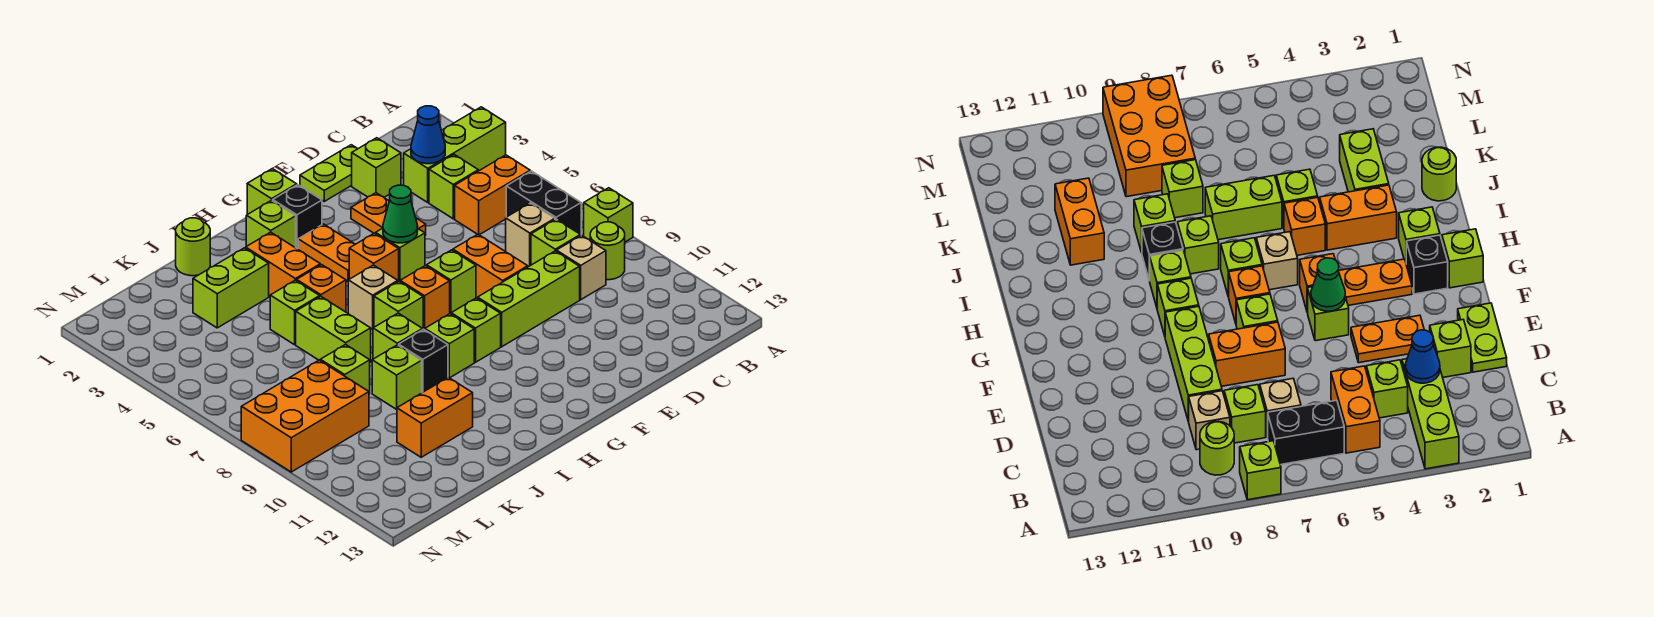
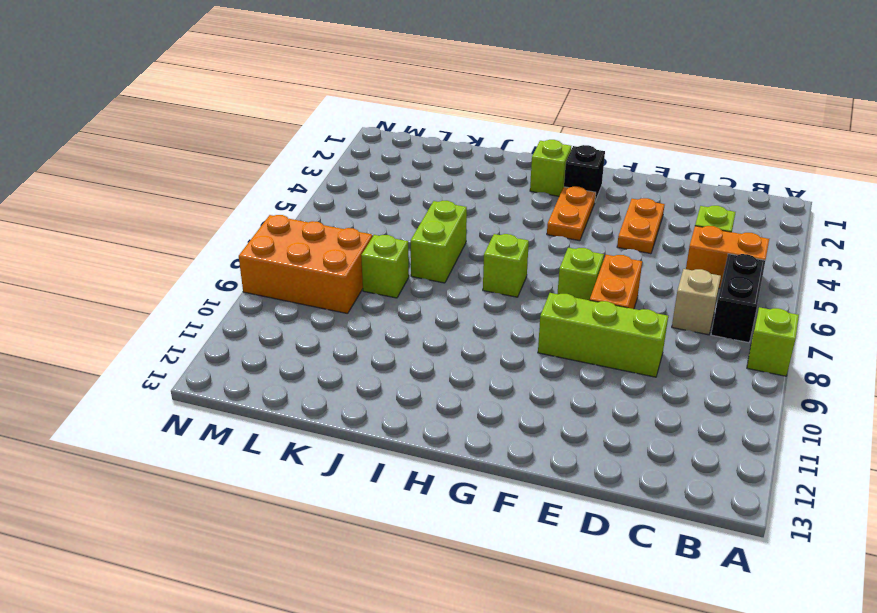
none -> lime 1x3 brick [404,107,506,202]
none -> lime 1x1 round brick [590,222,625,280]
none -> lime 1x1 brick [531,219,580,265]
none -> tan 1x1 brick [557,235,606,300]

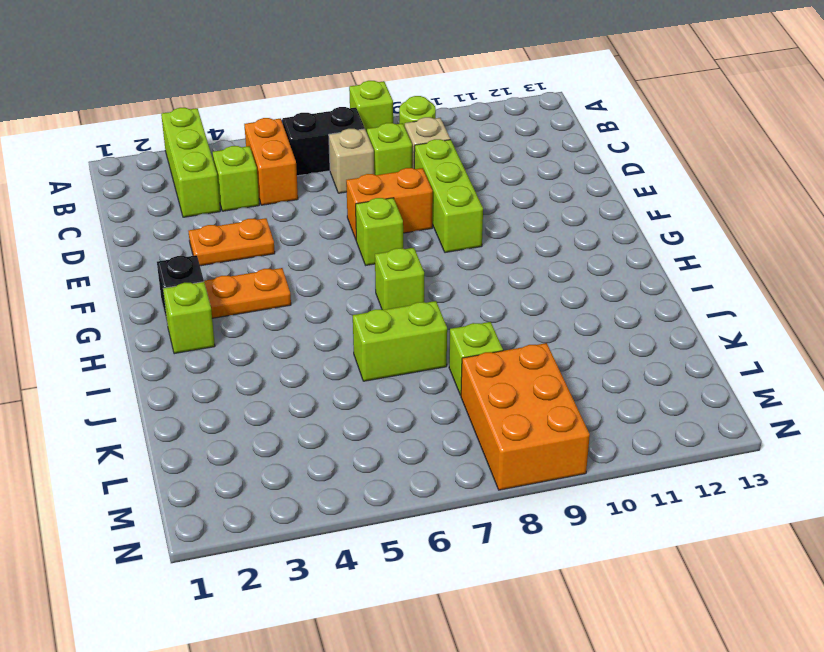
none -> lime 1x2 plate [300,145,358,201]
none -> lime 1x1 brick [352,138,401,197]
none -> lime 1x1 brick [376,228,425,282]
none -> lime 1x1 brick [247,169,297,214]

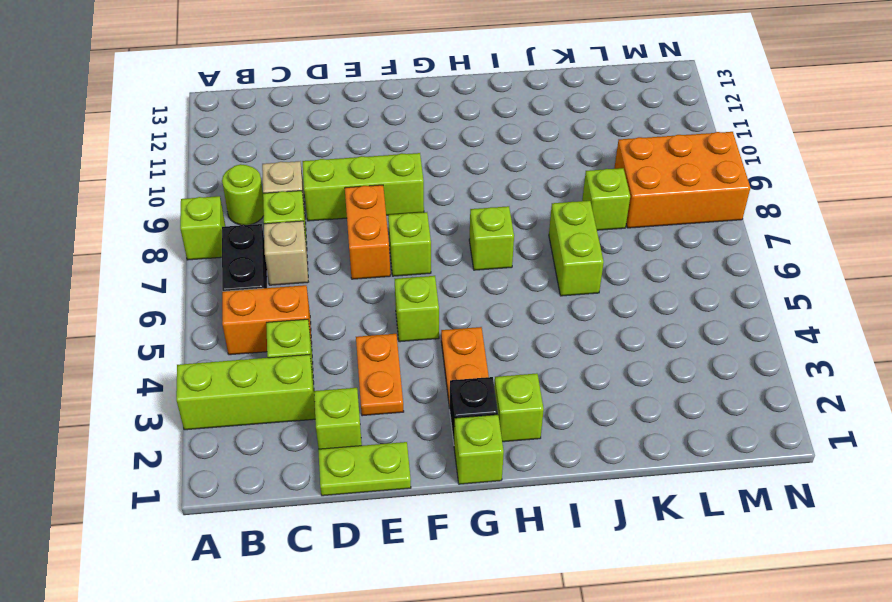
none -> orange 1x1 brick [349,233,399,281]
none -> orange 1x1 brick [400,266,450,330]
none -> lime 1x1 brick [451,298,501,362]
none -> tan 1x1 brick [348,265,398,329]

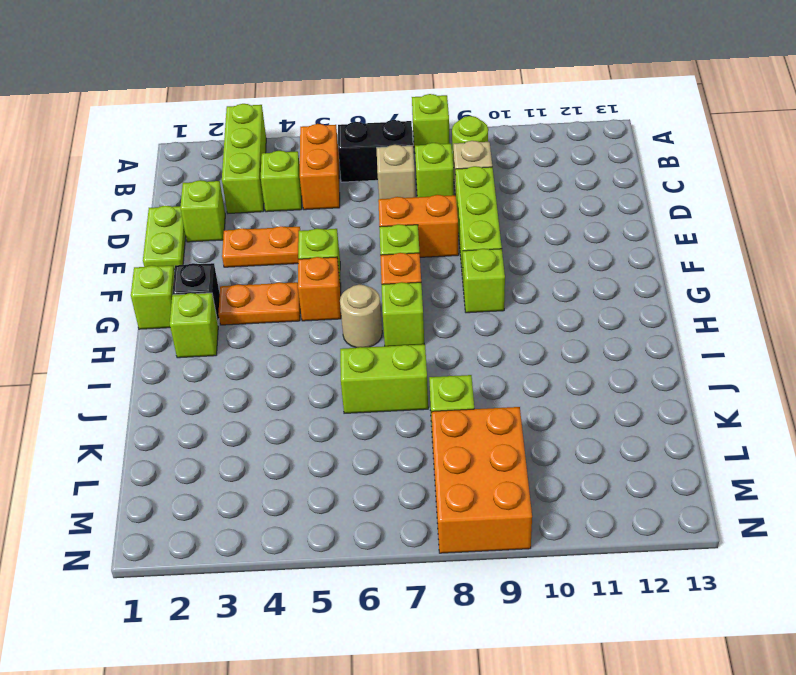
tan 1x1 round brick [340,284,382,348] -> tan 1x1 brick [348,265,398,329]
none -> lime 1x1 brick [425,314,474,378]
none -> orange 1x2 brick [246,232,320,297]
none -> orange 1x1 brick [297,265,346,312]
none -> lime 1x1 brick [373,313,422,359]

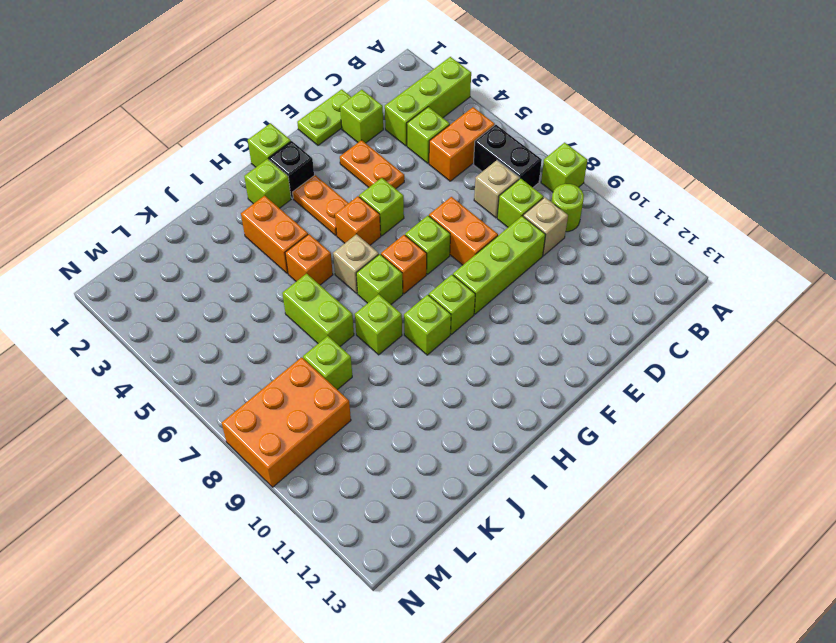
none -> black 1x1 brick [399,329,448,393]
none -> lime 1x1 round brick [176,218,210,276]
none -> lime 1x2 brick [193,248,269,328]
none -> lime 1x1 brick [270,280,320,345]

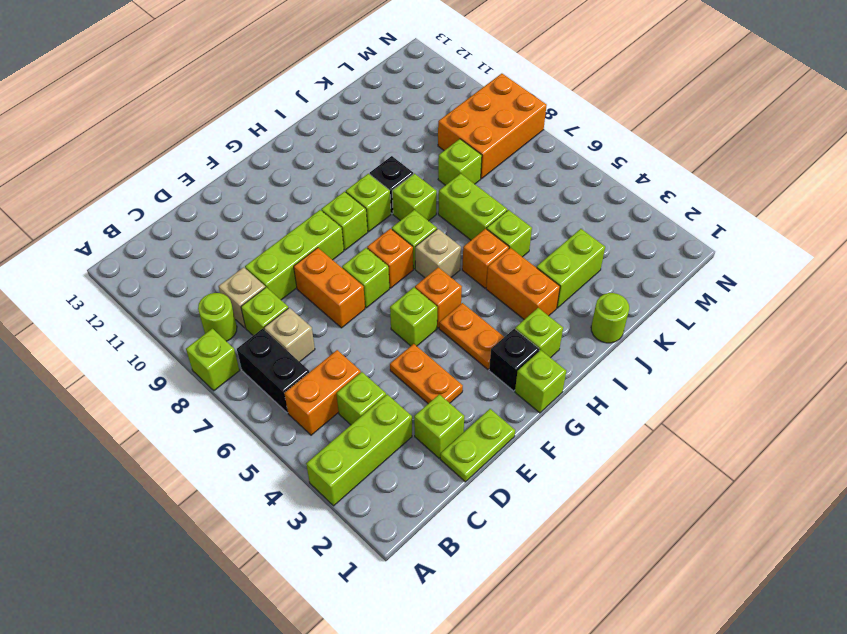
none -> lime 1x1 brick [372,345,422,409]
none -> orange 1x2 brick [397,377,473,457]
none -> blue 1x1 cone [411,106,445,164]
none -> green 1x1 cone [383,185,418,243]

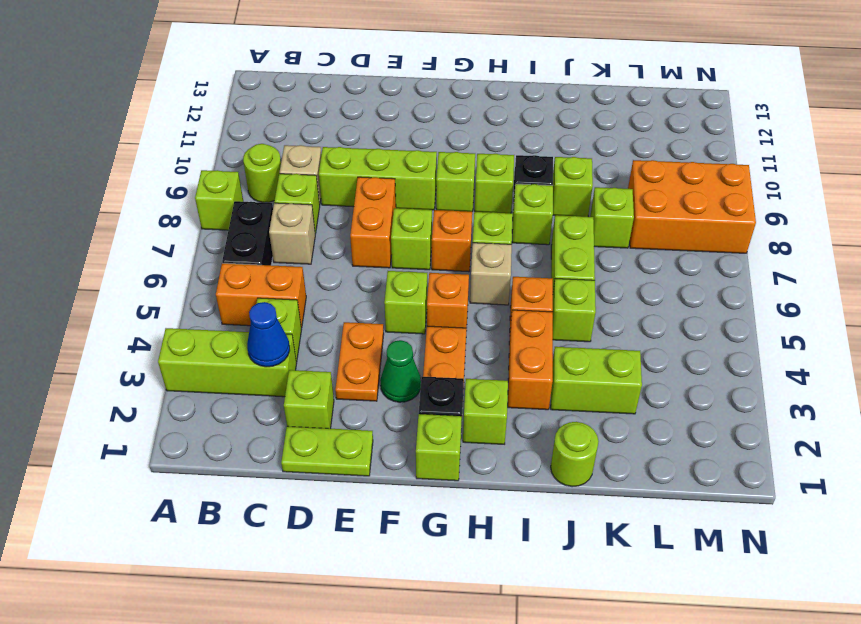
green 1x1 cone [380,340,421,402] -> green 1x1 cone moved to [383,185,418,243]
none -> orange 1x2 brick [397,377,473,457]

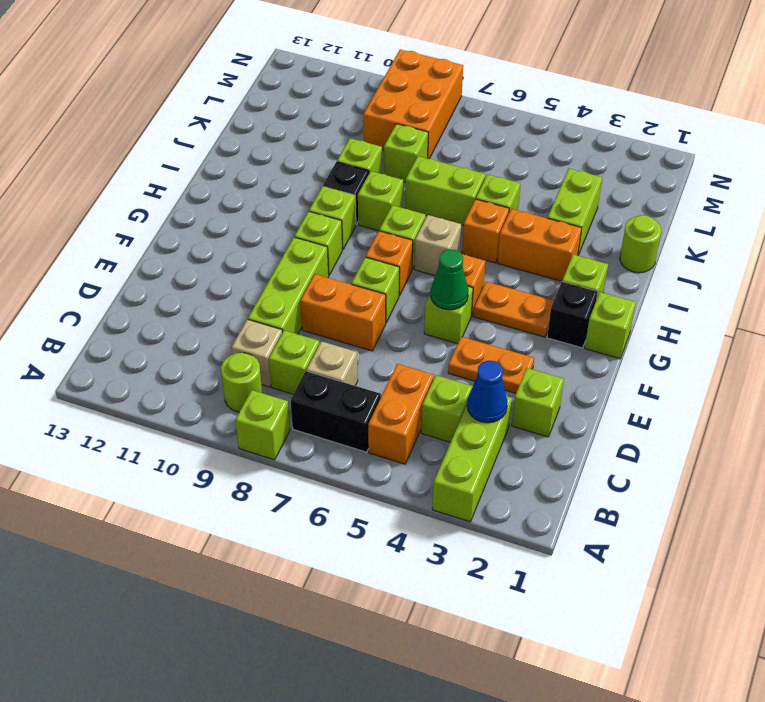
none -> lime 1x2 plate [300,145,358,201]
none -> orange 1x2 brick [397,377,473,457]

